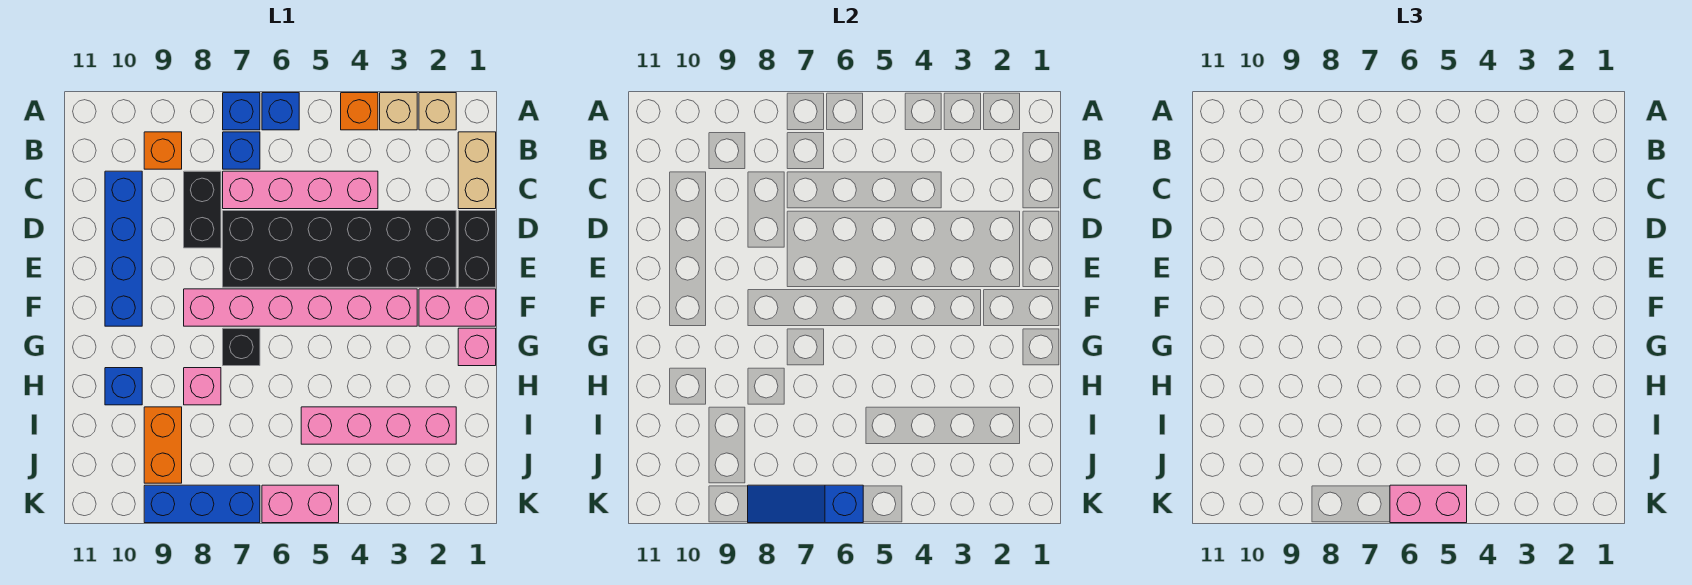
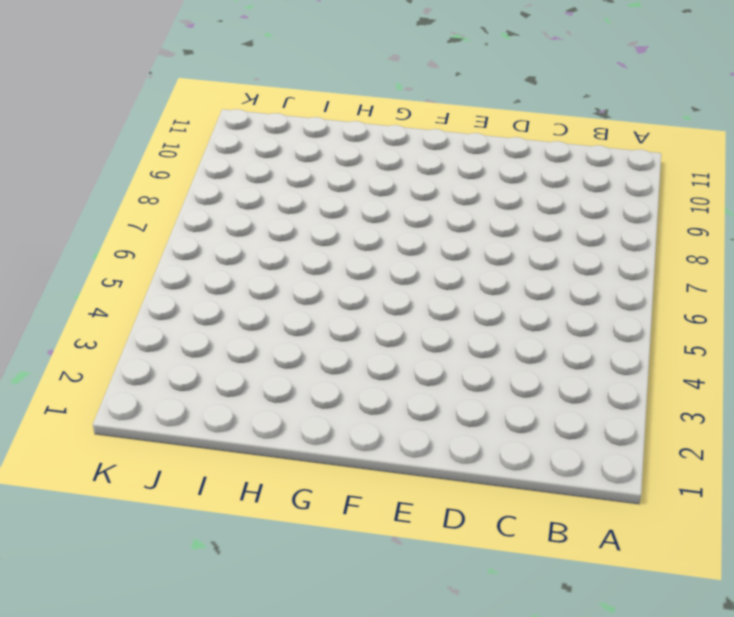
none -> tan 1x1 brick [419,93,456,130]
none -> tan 1x1 brick [380,93,417,130]
none -> orange 1x1 brick [341,93,378,130]

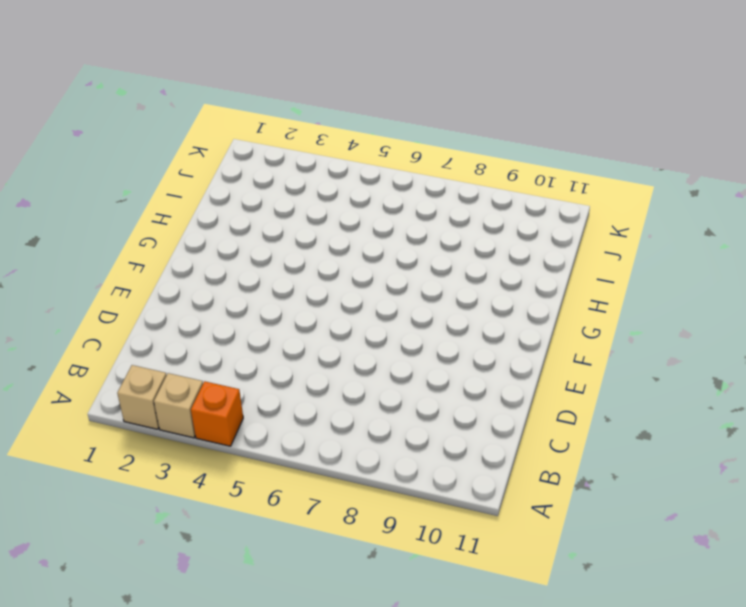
none -> blue 1x1 brick [262,93,299,130]
none -> blue 1x1 brick [223,93,260,130]
none -> tan 1x2 brick [458,132,496,209]

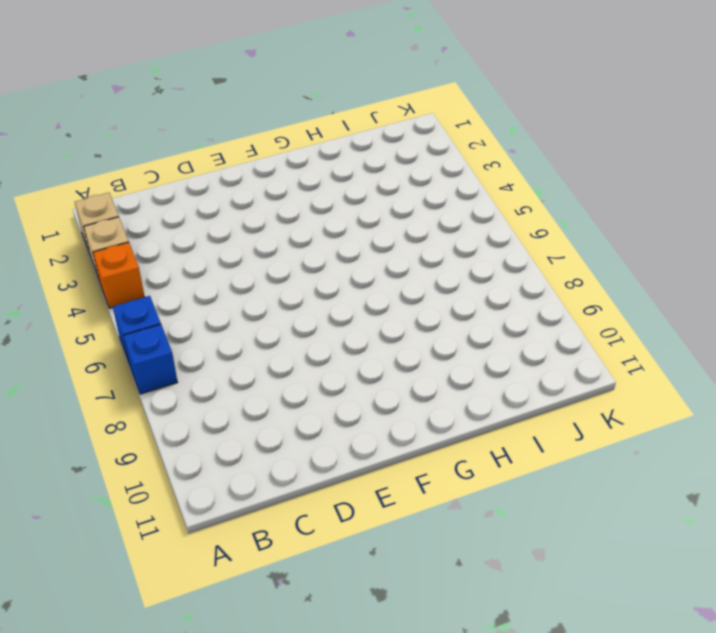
none -> tan 1x2 brick [458,132,496,209]
none -> blue 1x1 brick [223,132,260,169]
none -> orange 1x1 brick [144,132,182,169]

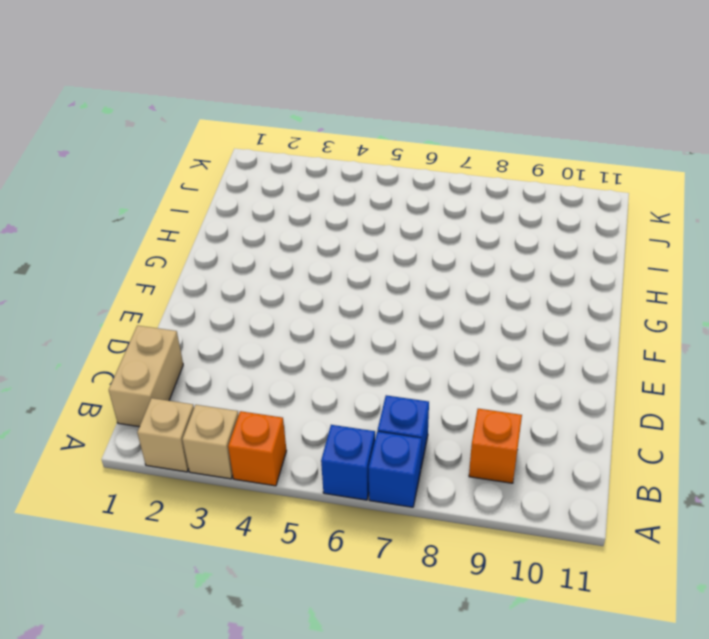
none -> pink 1x4 brick [223,171,378,209]
none -> black 1x2 brick [184,171,221,248]
none -> blue 1x4 brick [105,171,142,326]

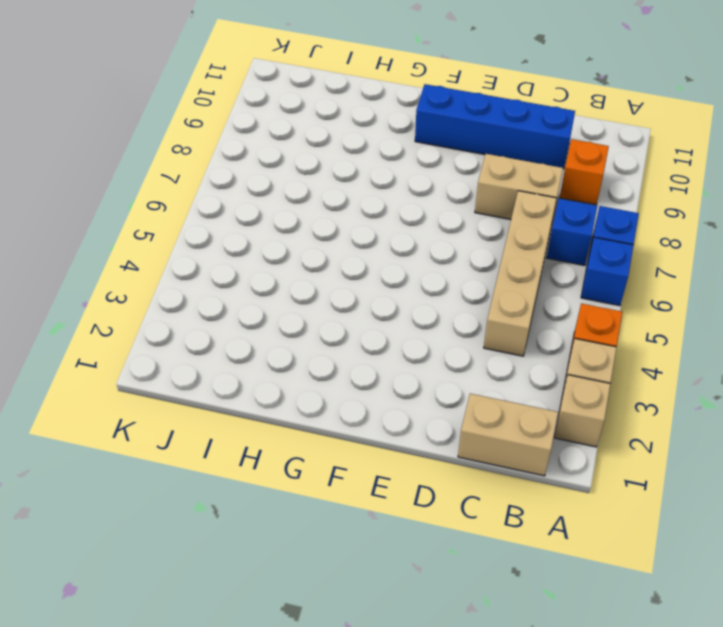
tan 1x4 brick [484,191,556,356] -> pink 1x4 brick [223,171,378,209]
tan 1x2 brick [475,154,563,219] -> black 1x2 brick [184,171,221,248]
none -> black 1x2 brick [458,211,496,287]
none -> black 2x6 brick [223,211,456,287]
none -> pink 1x2 brick [419,289,496,326]

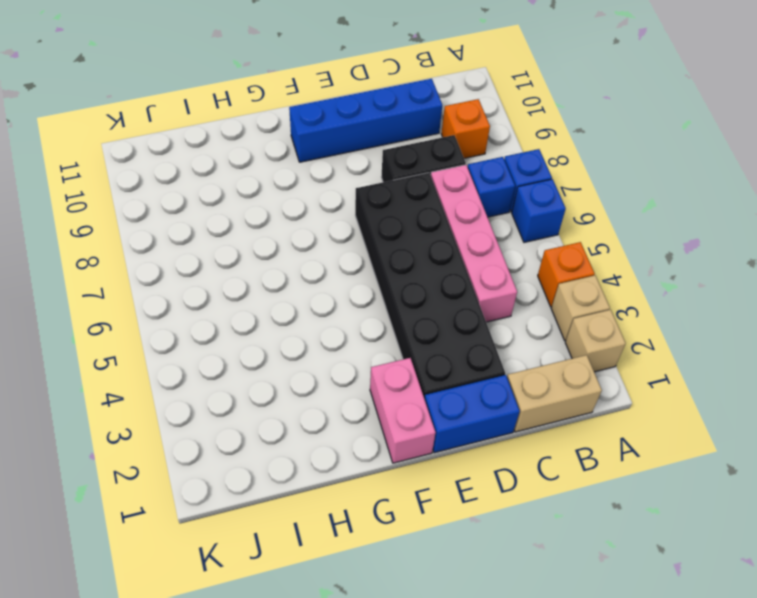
blue 1x2 brick [425,375,520,453] -> black 1x2 brick [458,211,496,287]
none -> pink 1x6 brick [184,289,417,326]
none -> pink 1x1 brick [458,328,496,366]
none -> black 1x1 brick [223,328,260,366]

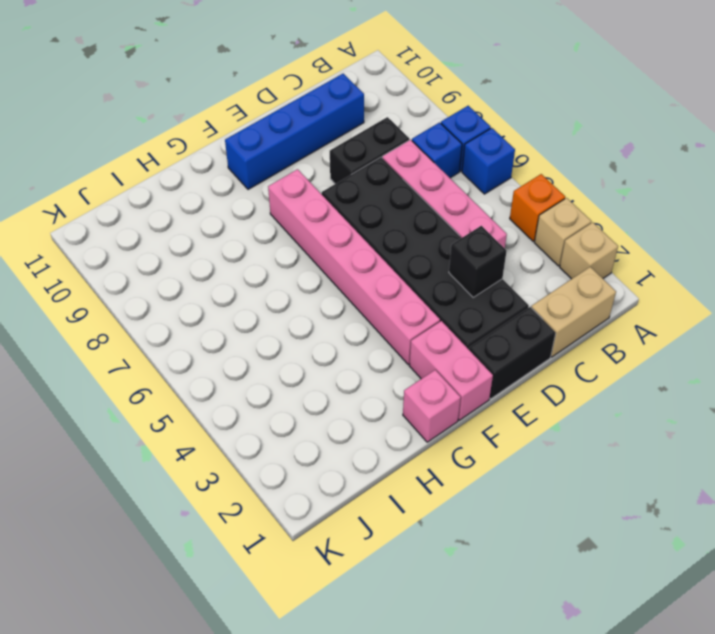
black 1x1 brick [449,226,507,297] -> black 1x1 brick moved to [223,328,260,366]
none -> orange 1x1 brick [144,132,182,169]
none -> pink 1x1 brick [184,368,221,405]
none -> blue 1x1 brick [105,368,142,405]

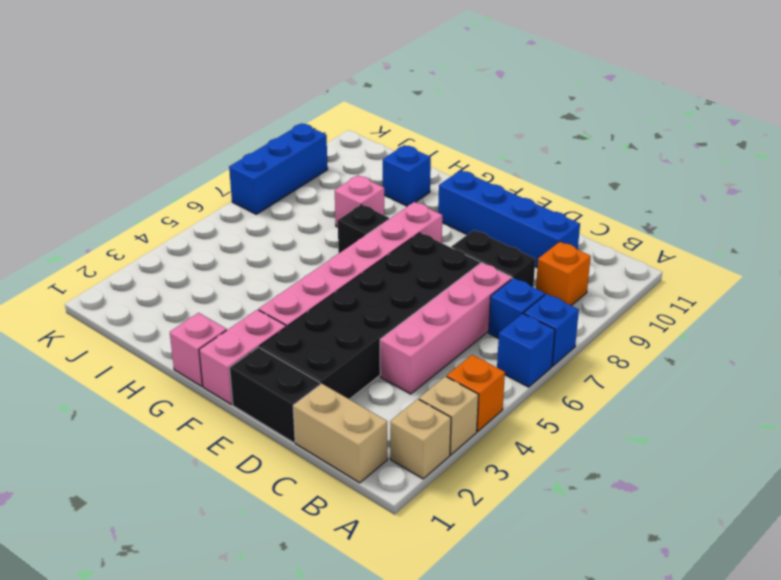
none -> pink 1x4 brick [301,407,456,444]
none -> orange 1x2 brick [144,407,182,483]
none -> pink 1x2 brick [262,485,339,523]

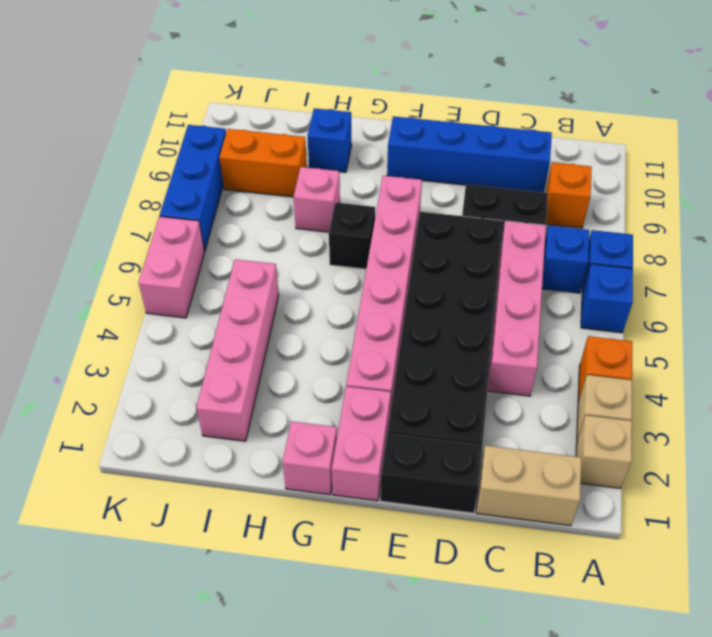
none -> blue 1x3 slope [748,485,863,523]
none -> pink 1x2 brick [1390,485,1467,523]

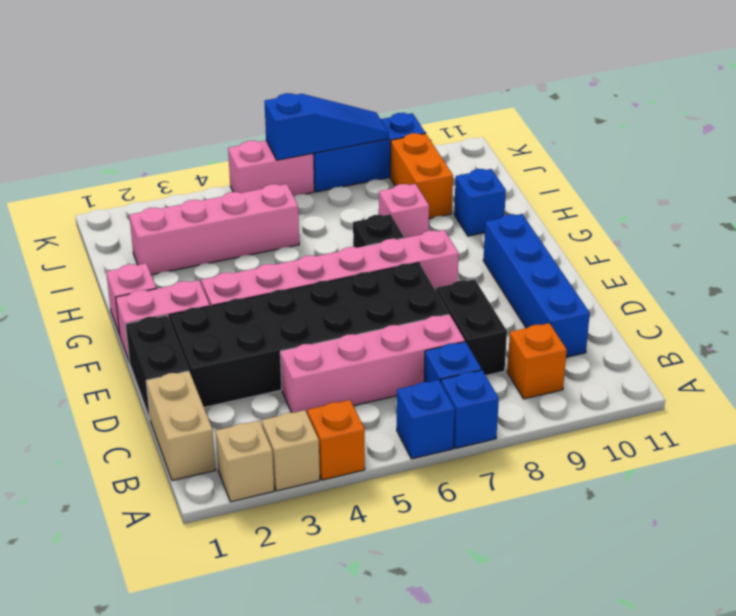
none -> pink 1x2 brick [1390,485,1467,523]

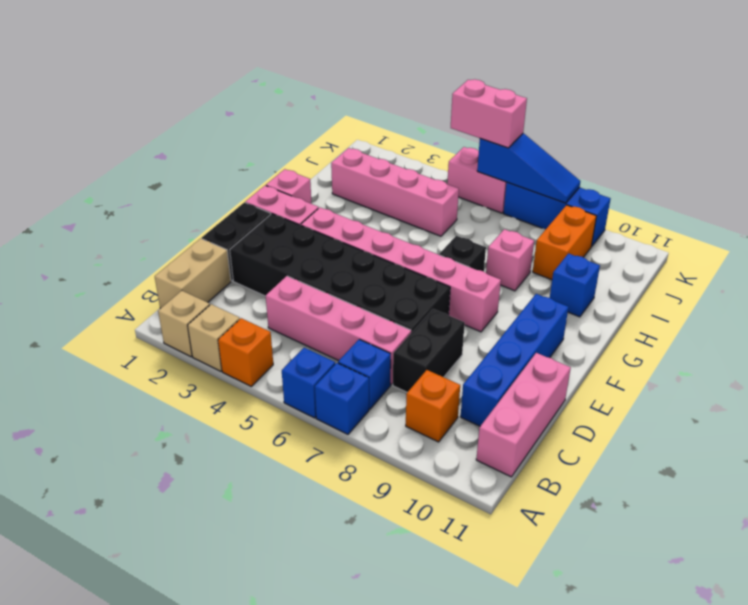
pink 1x3 brick [476,353,571,477] -> none

